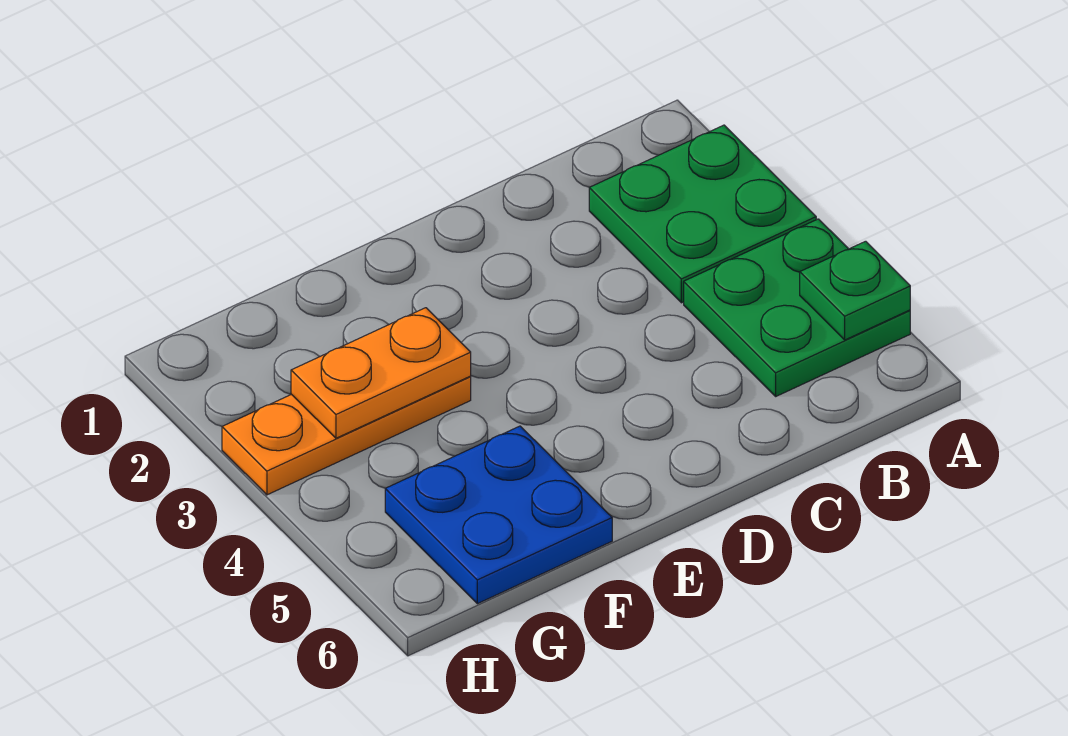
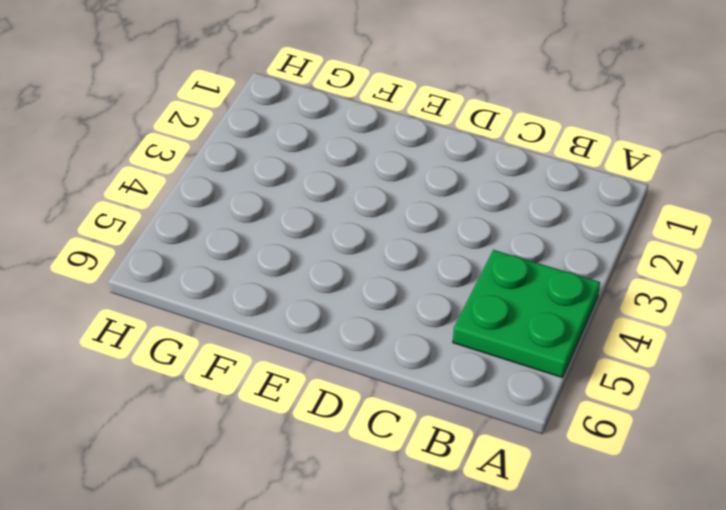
none -> green 2x2 plate [589,125,816,303]
none -> orange 1x3 plate [222,376,471,495]

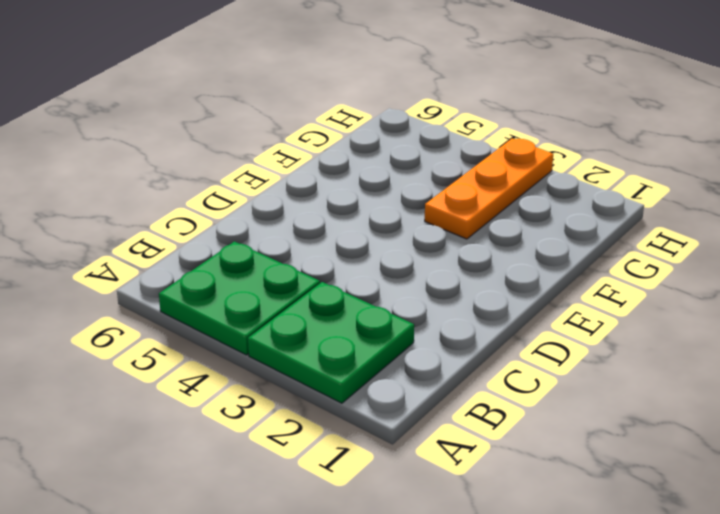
none -> blue 2x2 plate [385,426,612,604]
none -> green 1x1 plate [800,241,910,340]

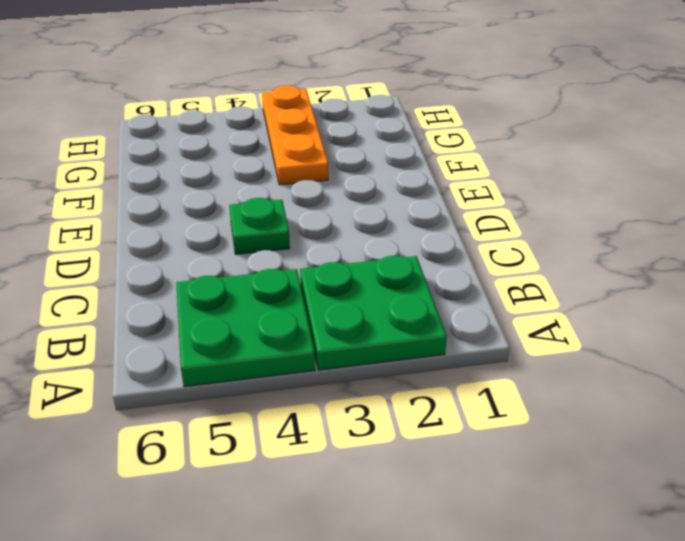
green 1x1 plate [229,198,290,254] -> green 1x1 plate moved to [800,241,910,340]
none -> blue 2x2 plate [385,426,612,604]
none -> orange 1x2 plate [291,308,471,438]

